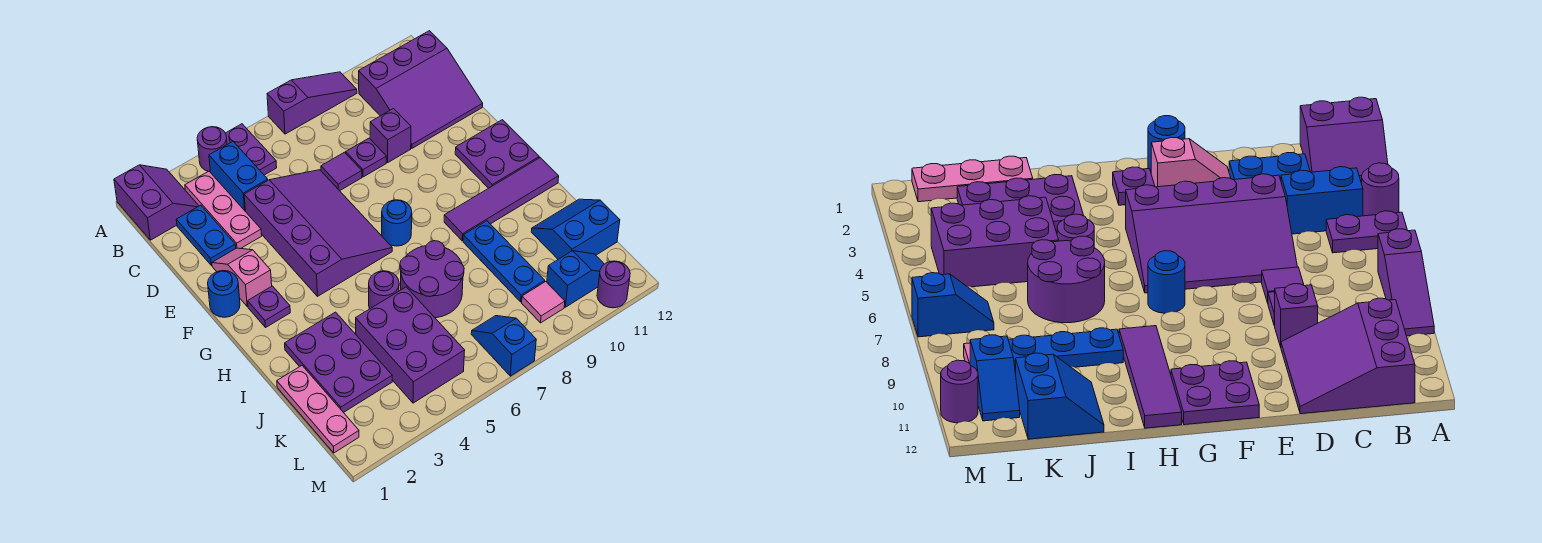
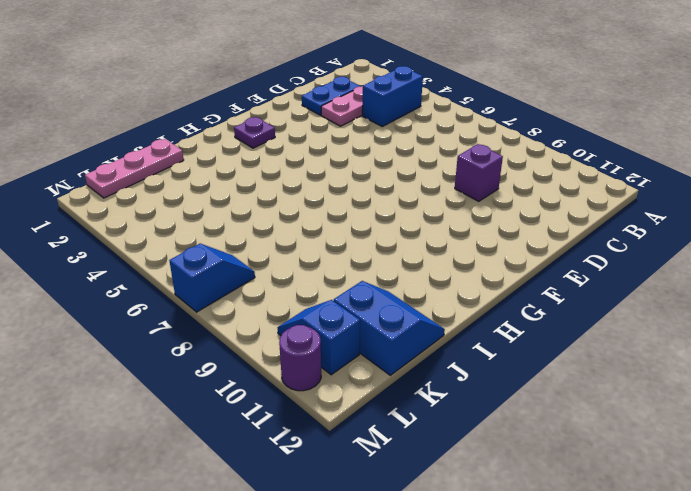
blue 1x2 slope [277,300,360,375] -> blue 1x2 slope turned to [547,251,604,307]
none -> purple 2x2 slope [114,165,199,240]
none -> purple 1x1 round brick [197,127,227,172]
none -> purple 1x2 plate [225,124,277,175]

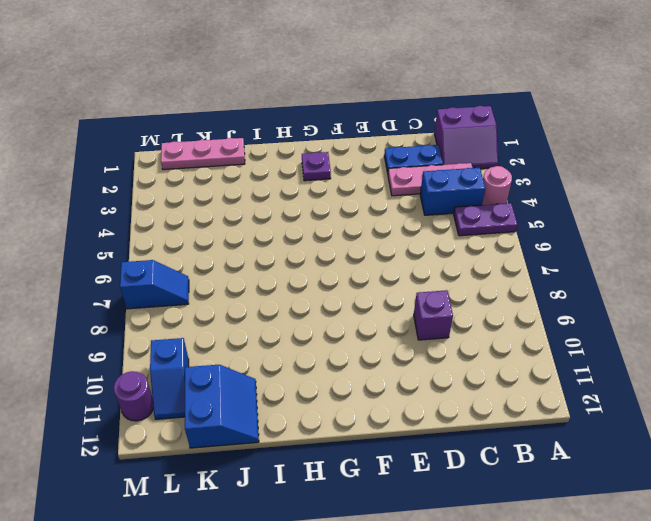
pink 1x1 round brick [482,166,512,205] -> purple 1x1 round brick [197,127,227,172]
none -> purple 1x3 slope [267,72,357,134]
none -> purple 3x3 slope [359,31,483,148]
none -> purple 3x4 slope [244,170,392,296]

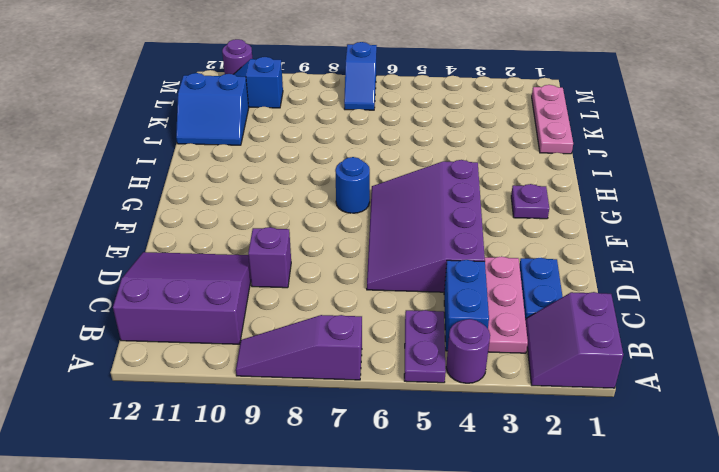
none -> purple 1x1 tile [321,152,362,191]
none -> purple 1x1 plate [346,138,386,177]
none -> pink 1x2 slope [212,248,272,306]

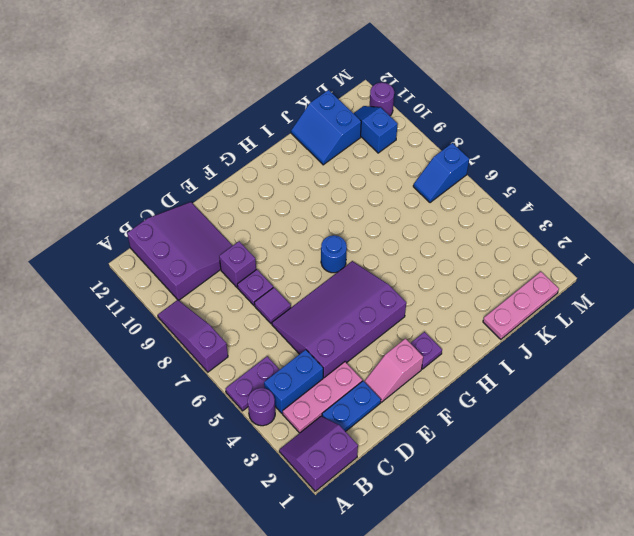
none -> blue 1x1 round brick [208,271,240,317]
none -> purple 2x2 plate [455,120,539,188]
none -> purple 1x4 tile [444,158,559,241]

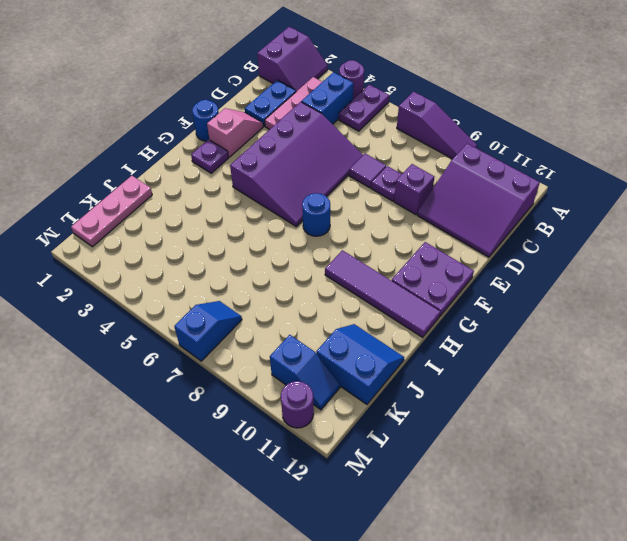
none -> purple 2x3 plate [285,312,392,413]
none -> purple 1x1 round brick [369,271,399,309]
none -> purple 2x2 round brick [400,241,464,318]

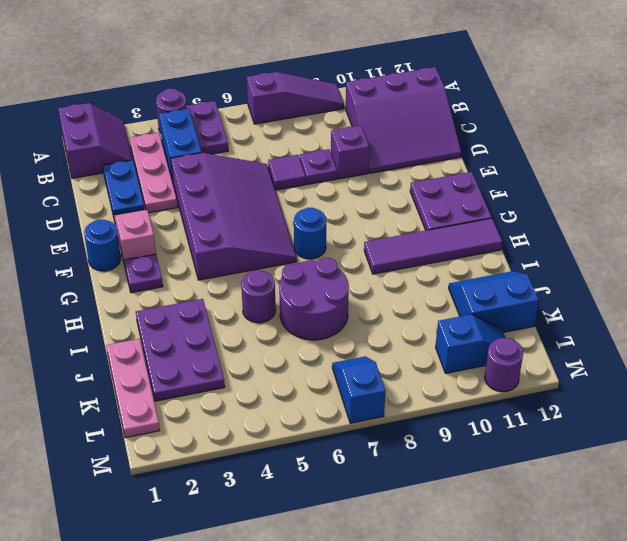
none -> blue 1x3 plate [463,221,545,302]
none -> purple 2x3 brick [356,287,465,403]
none -> pink 1x1 tile [522,282,565,323]

